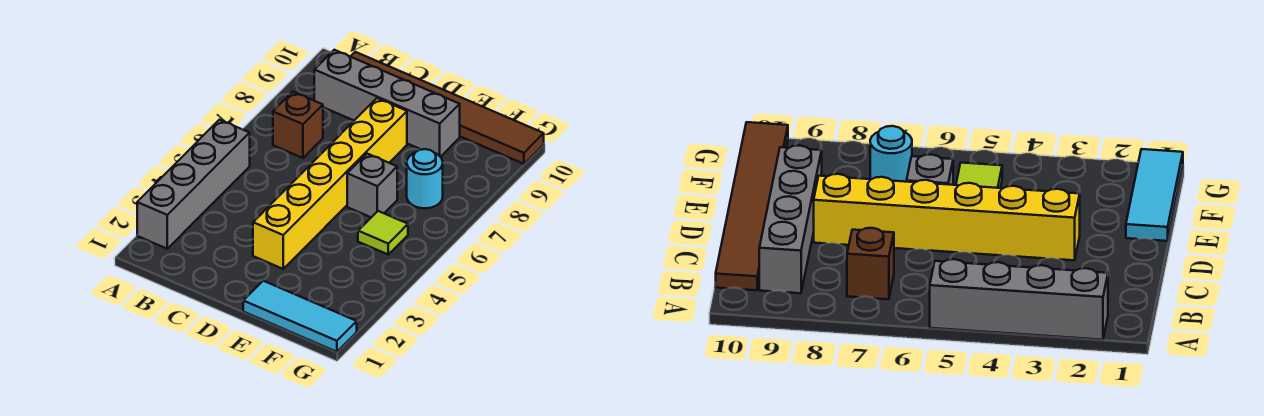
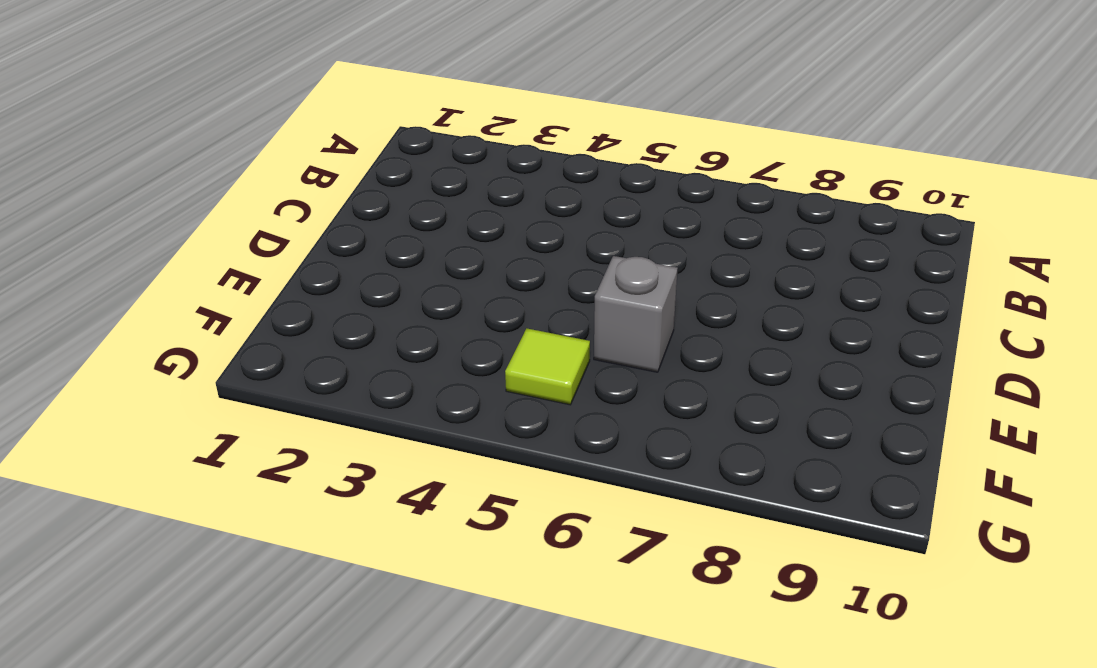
none -> grey 1x4 brick [137,120,250,249]
none -> brown 1x1 brick [273,92,323,158]

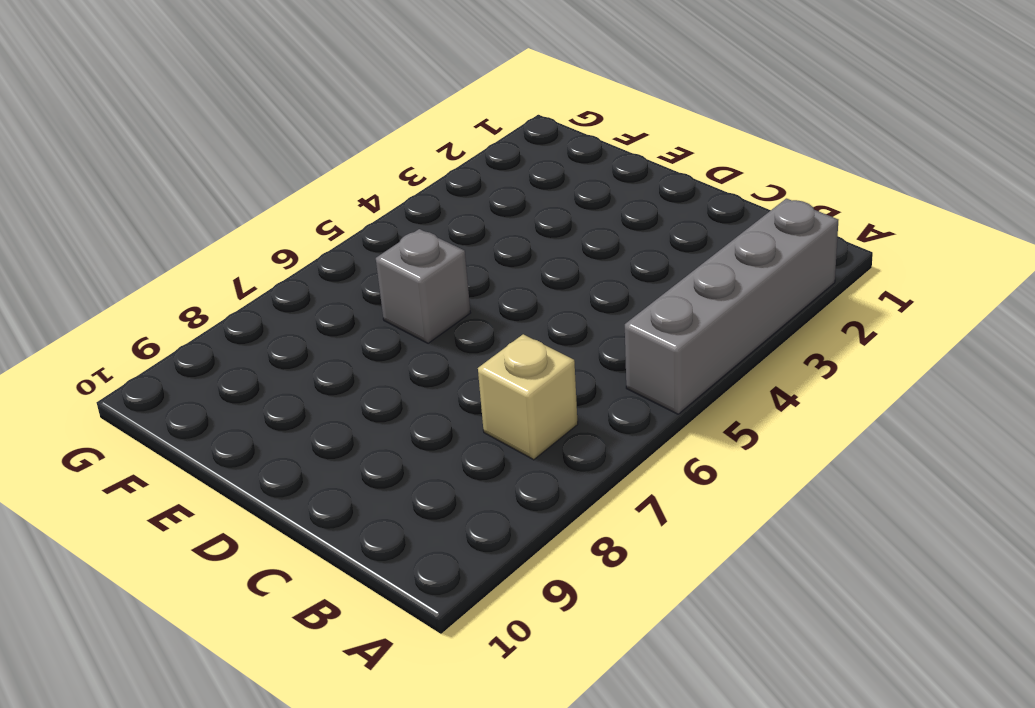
tan 1x1 brick [478,334,578,460] -> brown 1x1 brick [273,92,323,158]
none -> grey 1x4 brick [314,50,460,157]
none -> brown 1x6 tile [350,52,544,164]

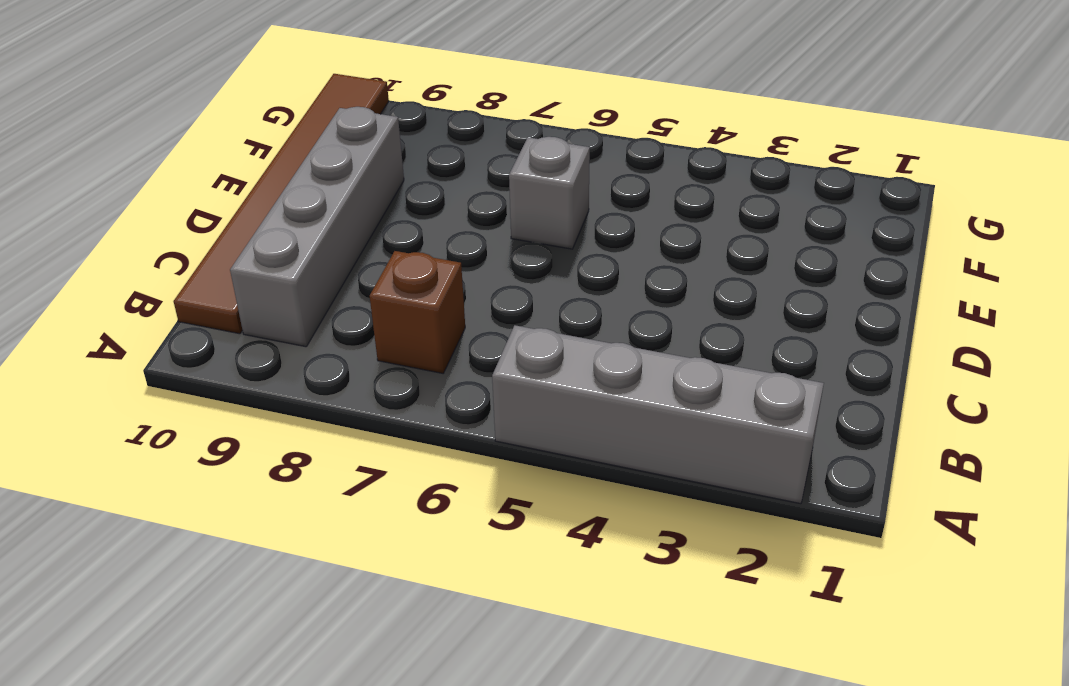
none -> yellow 1x6 brick [253,98,407,269]
none -> cyan 1x3 tile [243,281,357,352]

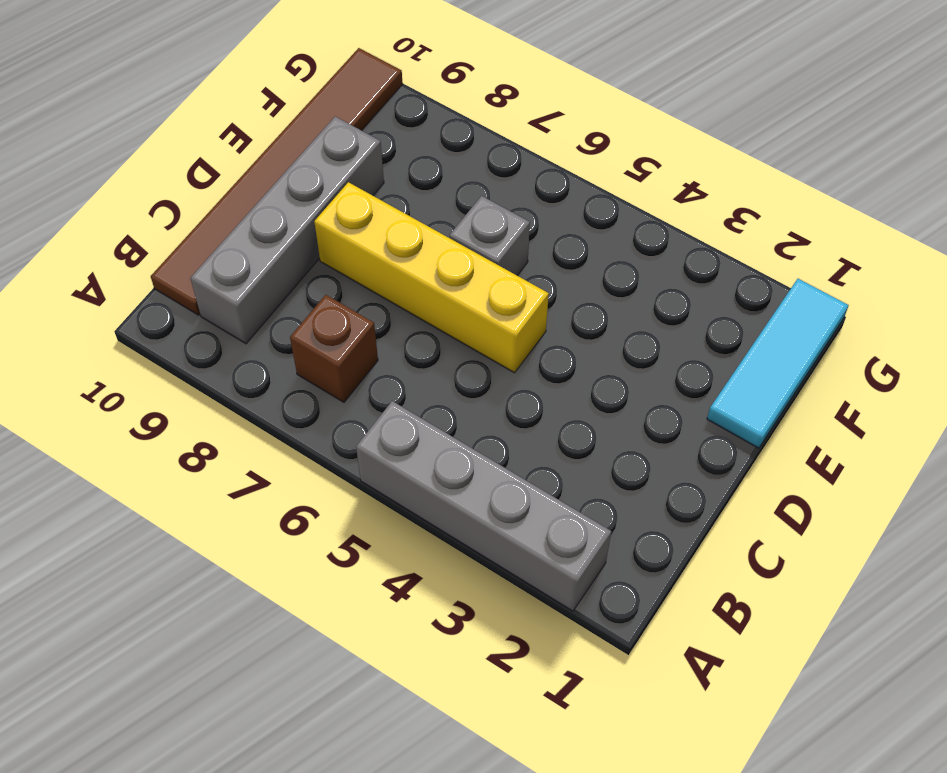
yellow 1x4 brick [314,182,549,373] -> yellow 1x6 brick [253,98,407,269]
none -> lime 1x1 tile [358,211,408,254]
none -> cyan 1x1 round brick [407,149,443,208]

